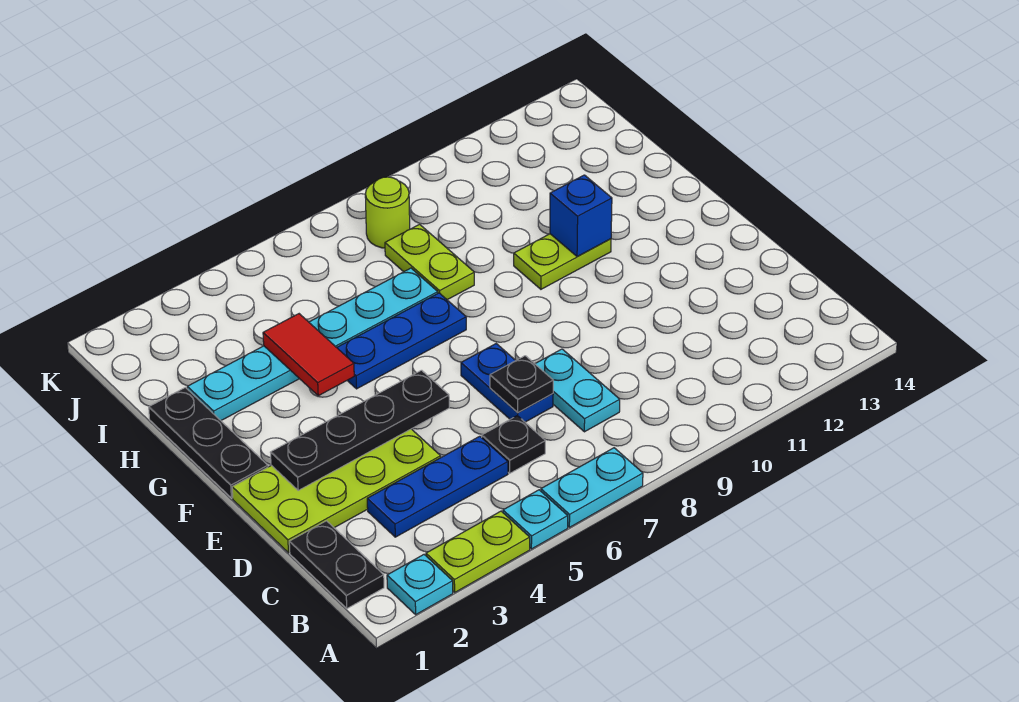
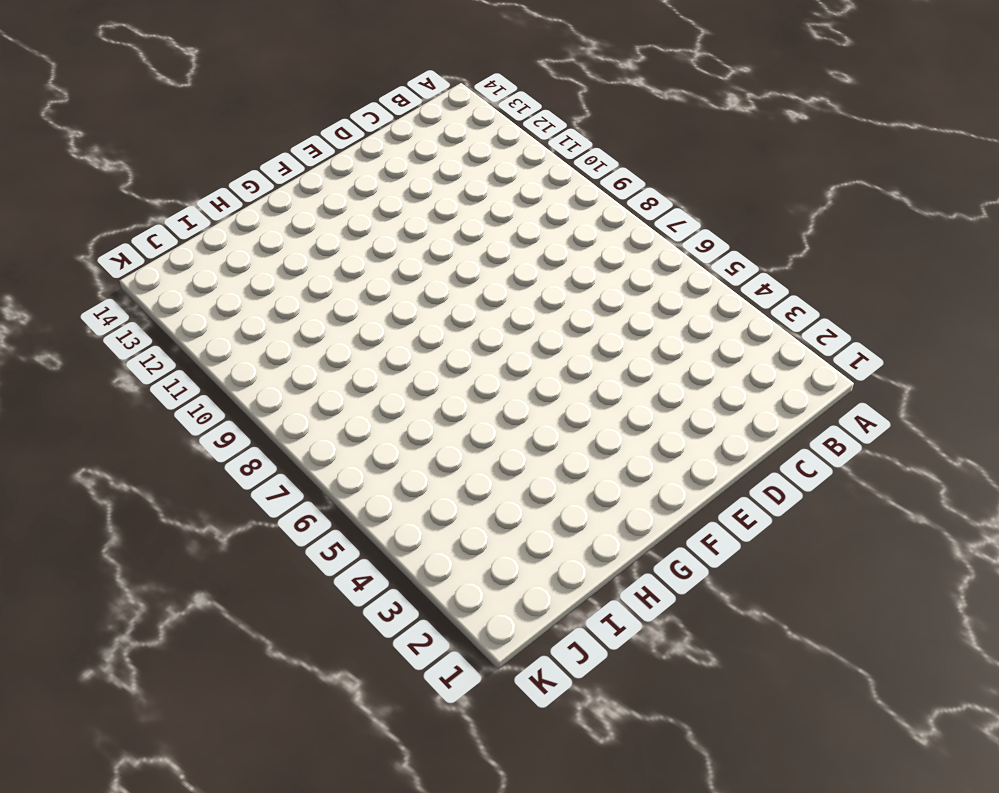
none -> cyan 1x1 plate [387,555,453,614]
none -> lime 1x2 plate [426,511,530,592]
none -> cyan 1x1 plate [503,490,568,549]

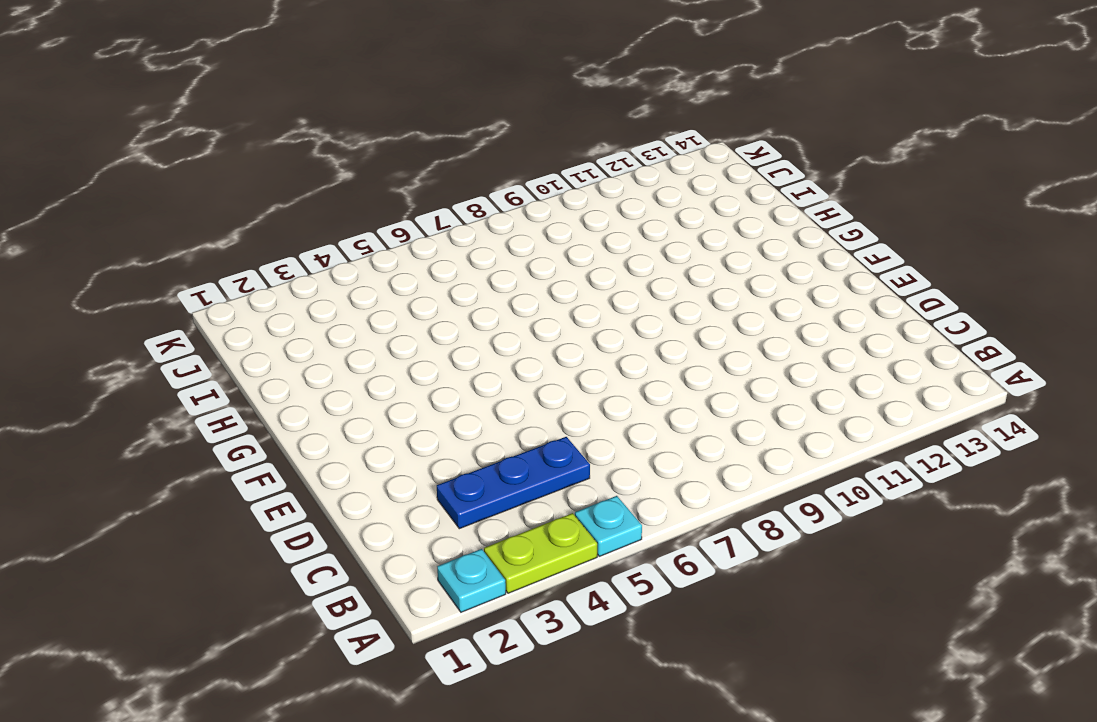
none -> cyan 1x2 plate [541,448,643,527]
none -> black 1x2 plate [289,521,384,608]
none -> black 1x1 plate [482,416,545,473]

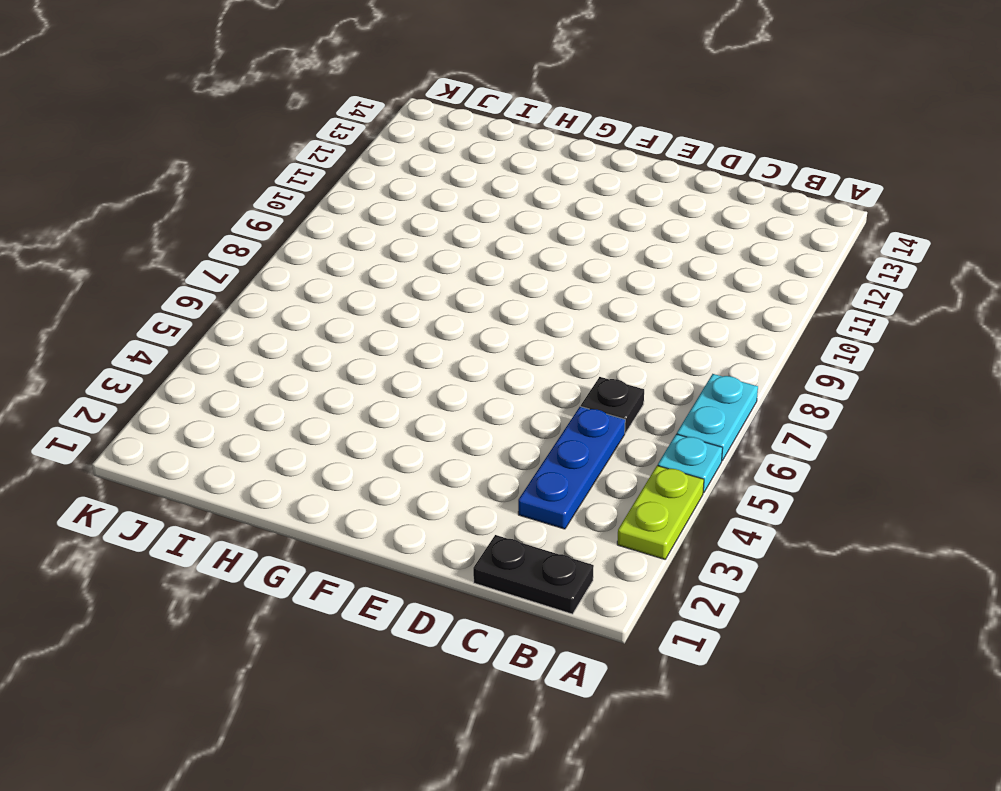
none -> cyan 1x1 plate [387,555,453,614]
none -> cyan 1x2 plate [535,349,620,432]
none -> lime 2x4 plate [232,429,441,553]

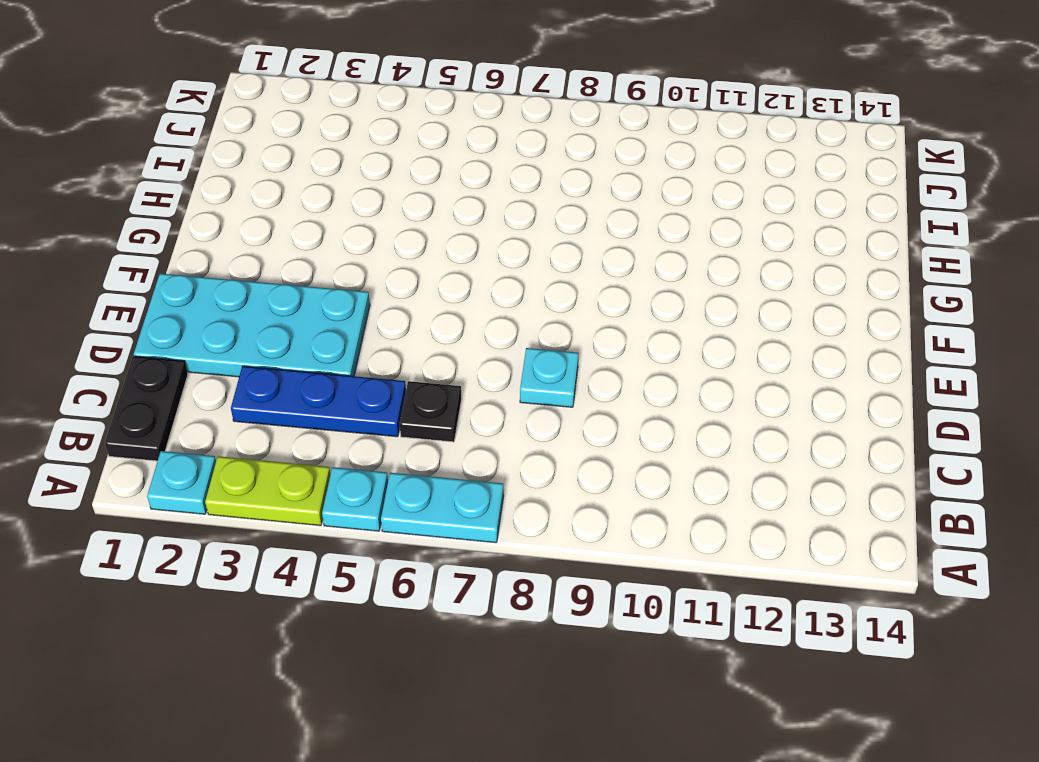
cyan 2x4 plate [134,274,370,377] -> lime 2x4 plate [232,429,441,553]
cyan 1x1 plate [520,348,579,407] -> cyan 1x2 plate [535,349,620,432]
none -> blue 1x2 plate [461,344,553,422]
none -> black 1x3 plate [149,388,268,498]
none -> blue 1x3 plate [337,293,466,389]

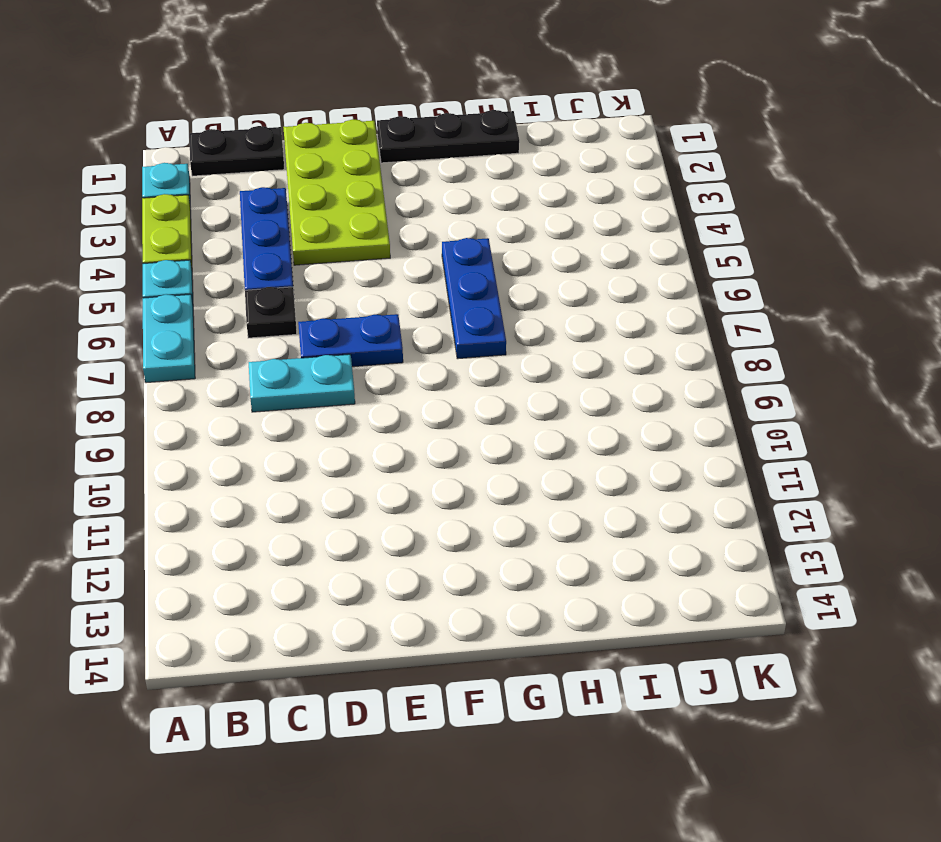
none -> lime 1x2 plate [514,234,611,289]
none -> cyan 1x6 plate [187,268,438,420]
none -> lime 1x2 plate [385,224,474,300]

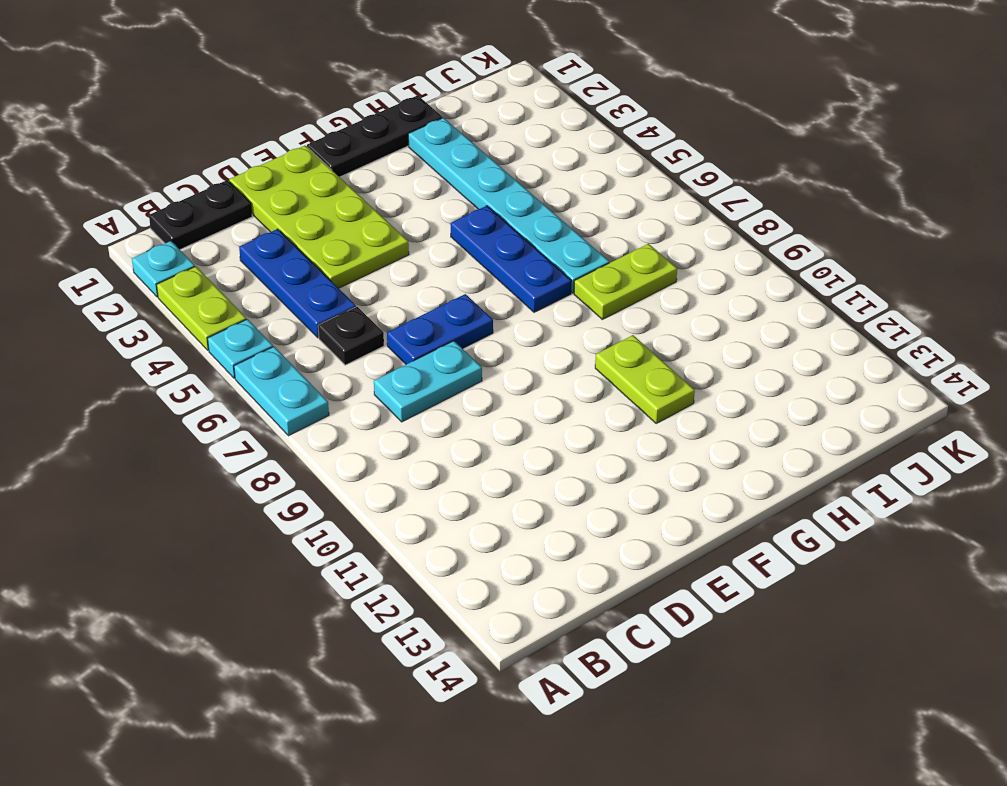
none -> lime 1x1 round brick [365,177,410,248]
none -> black 1x1 plate [490,356,553,413]
none -> black 1x4 plate [270,370,449,490]

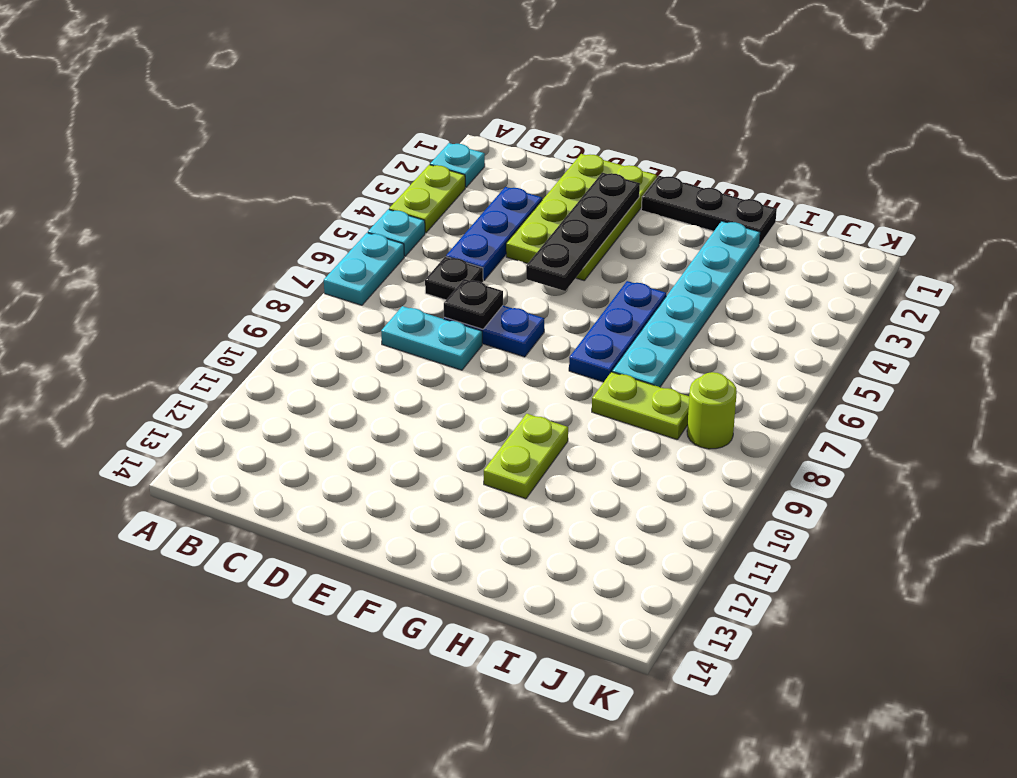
none -> black 1x2 plate [289,521,384,608]
none -> red 1x2 tile [263,314,354,396]
none -> blue 1x1 brick [550,175,612,257]

